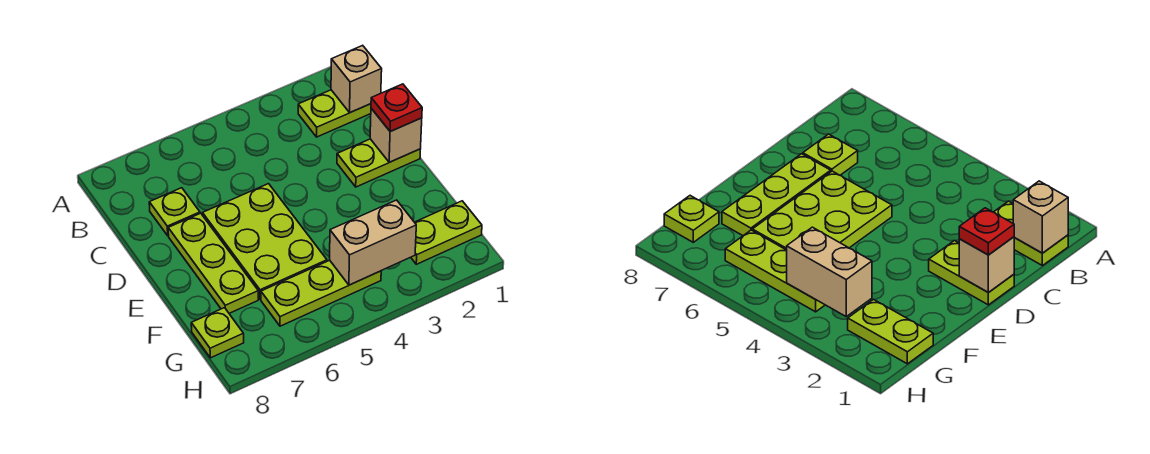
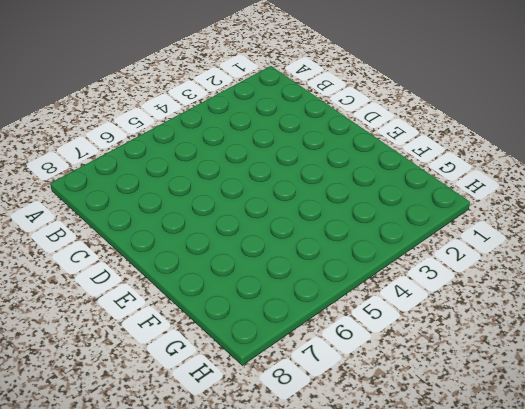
none -> lime 1x2 plate [298,90,371,137]
none -> lime 1x1 plate [149,188,200,236]
none -> lime 1x2 plate [337,139,420,187]

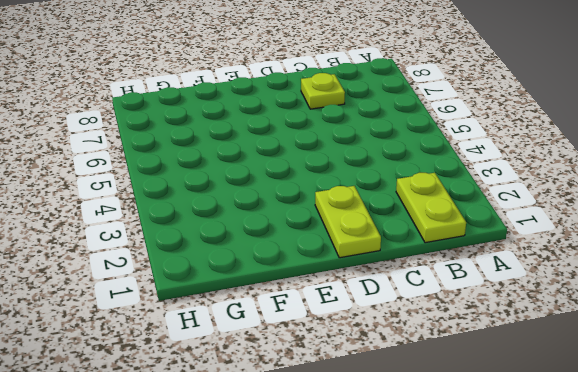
none -> lime 2x3 plate [203,184,327,299]
none -> lime 1x3 plate [168,213,258,313]
none -> lime 1x2 plate [411,201,482,264]

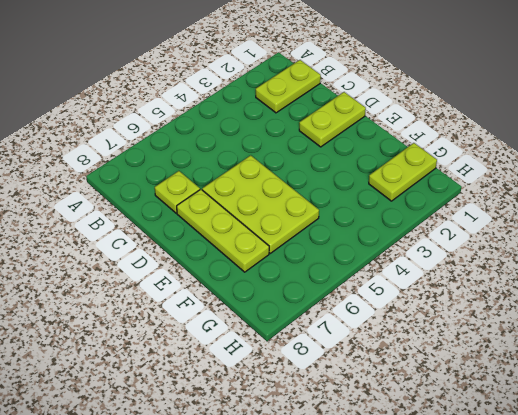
none -> lime 1x3 plate [261,260,381,326]
none -> lime 1x1 plate [191,308,244,358]
none -> tan 1x1 brick [331,45,382,113]

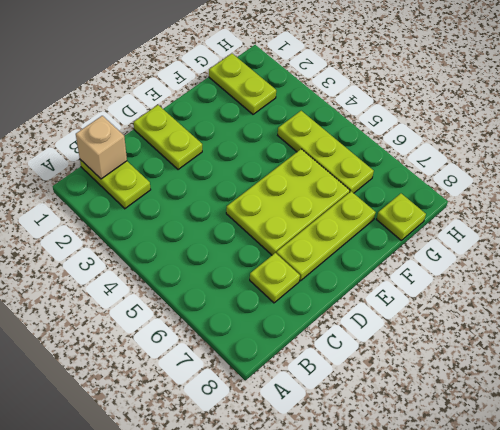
none -> tan 1x1 brick [370,108,422,162]
none -> tan 1x2 brick [330,200,416,285]
none -> red 1x1 plate [371,84,422,131]

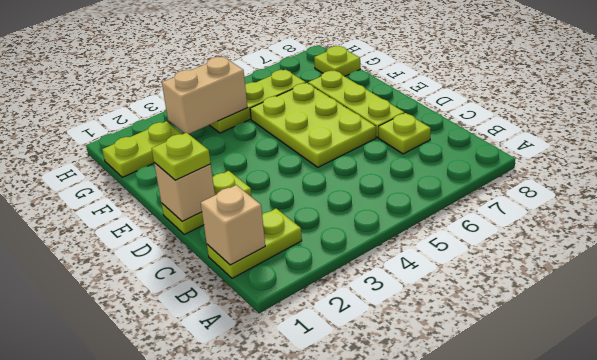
lime 1x1 plate [152,133,211,180] -> red 1x1 plate [371,84,422,131]

